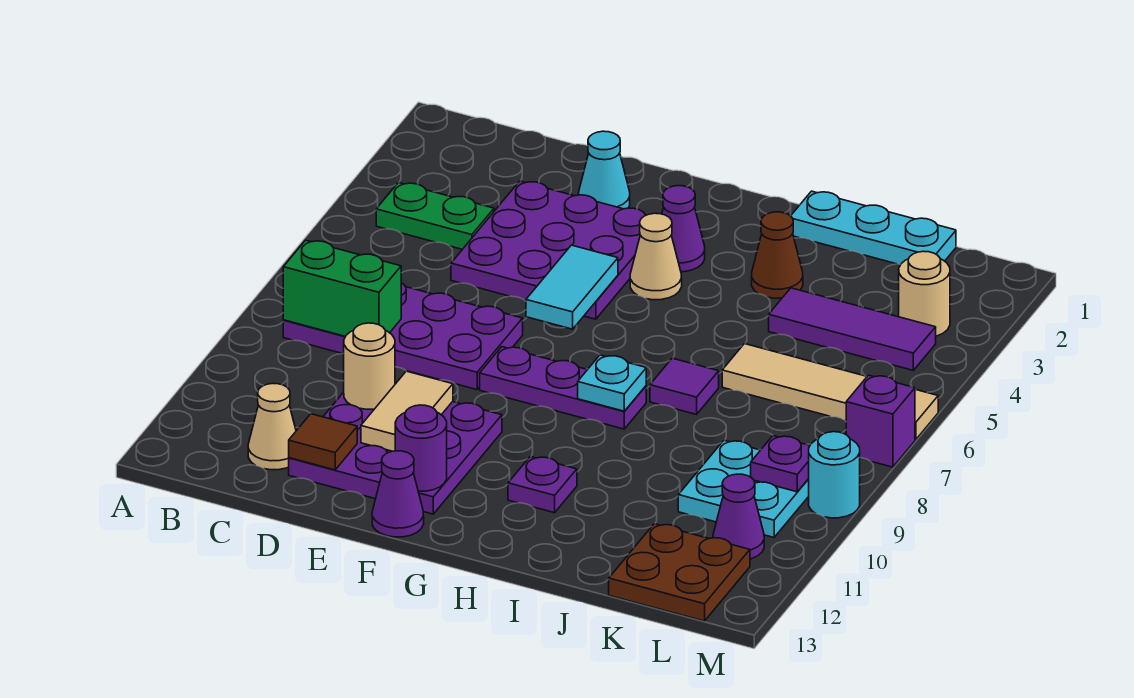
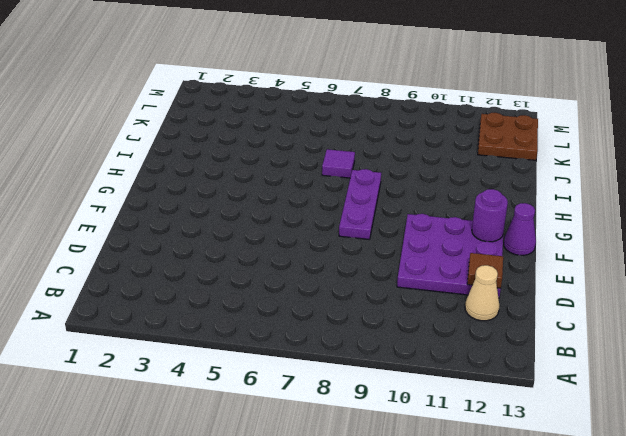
none -> green 1x2 plate [376,183,494,249]
none -> purple 2x4 plate [283,283,523,390]
none -> purple 3x3 plate [451,181,646,319]
none -> cyan 1x1 cone [579,131,630,209]

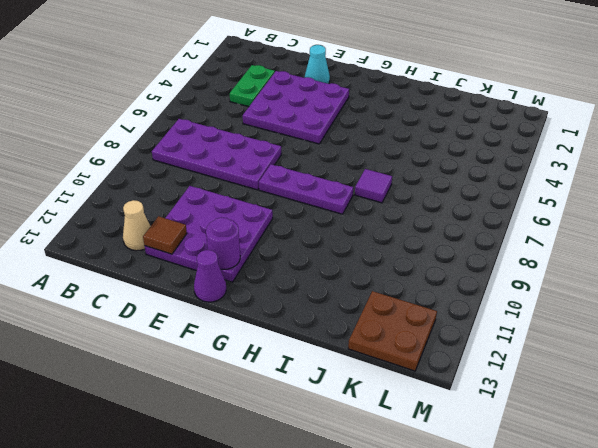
green 1x2 plate [230,65,275,107] -> green 1x2 plate turned to [376,183,494,249]
none -> purple 1x1 cone [662,186,705,272]
none -> tan 1x1 cone [630,213,682,300]
none -> purple 1x1 plate [508,457,577,513]
none -> cyan 1x3 plate [791,191,956,264]

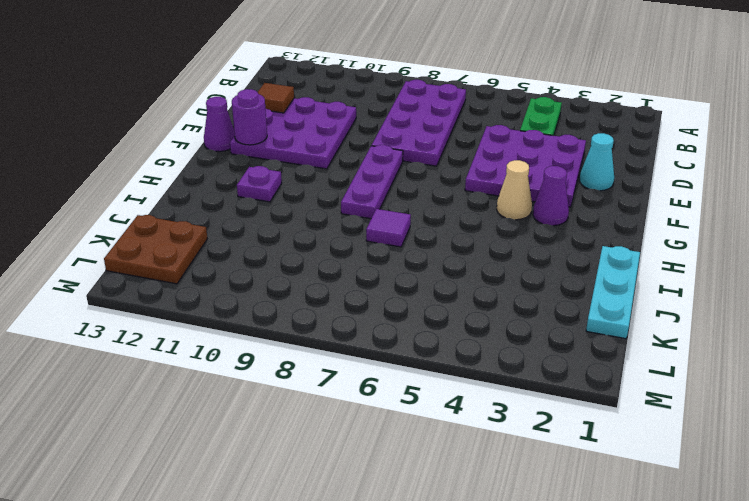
none -> tan 1x1 cone [248,383,296,470]
none -> brown 1x1 cone [752,212,803,298]
none -> purple 1x3 tile [769,288,936,370]
none -> tan 1x4 tile [722,344,938,439]

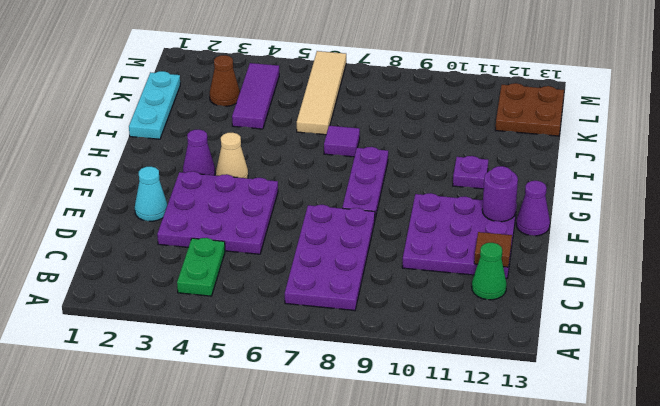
green 1x1 cone [472,243,506,300] -> tan 1x1 cone [248,383,296,470]
brown 1x1 cone [210,55,240,106] -> brown 1x1 cone moved to [752,212,803,298]
none -> cyan 2x2 plate [678,440,809,537]
none -> tan 1x1 round brick [899,251,950,336]
none -> purple 1x1 cone [713,474,764,559]
none -> purple 1x1 brick [846,375,915,467]

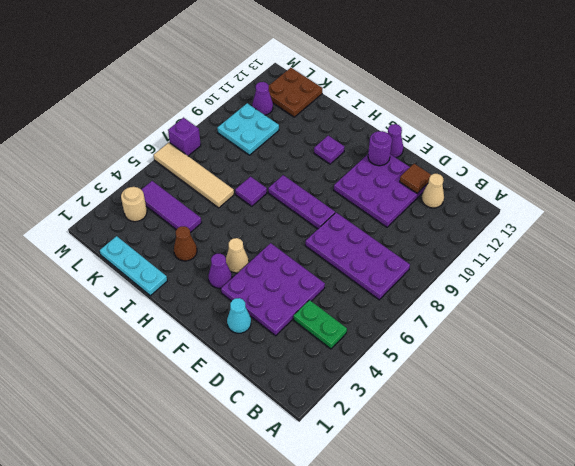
none -> cyan 1x1 round brick [809,432,860,518]
none -> green 1x2 brick [283,240,401,336]
none -> tan 1x1 round brick [344,323,395,409]
none -> tan 1x2 tile [361,371,453,451]

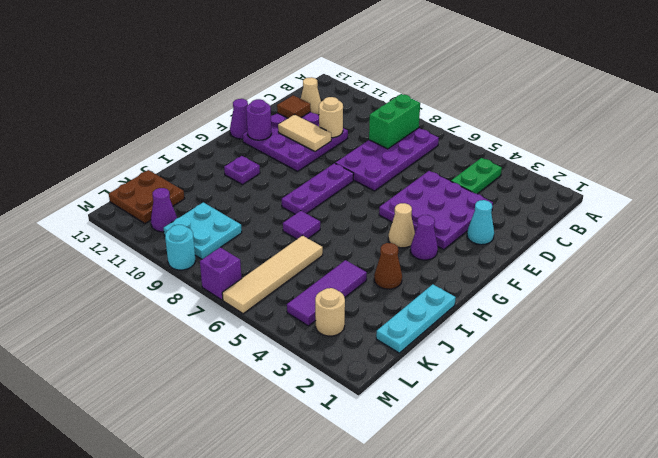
none -> cyan 1x2 tile [526,245,618,329]
none -> cyan 1x1 plate [578,355,646,411]
none -> purple 1x1 plate [751,436,810,492]

